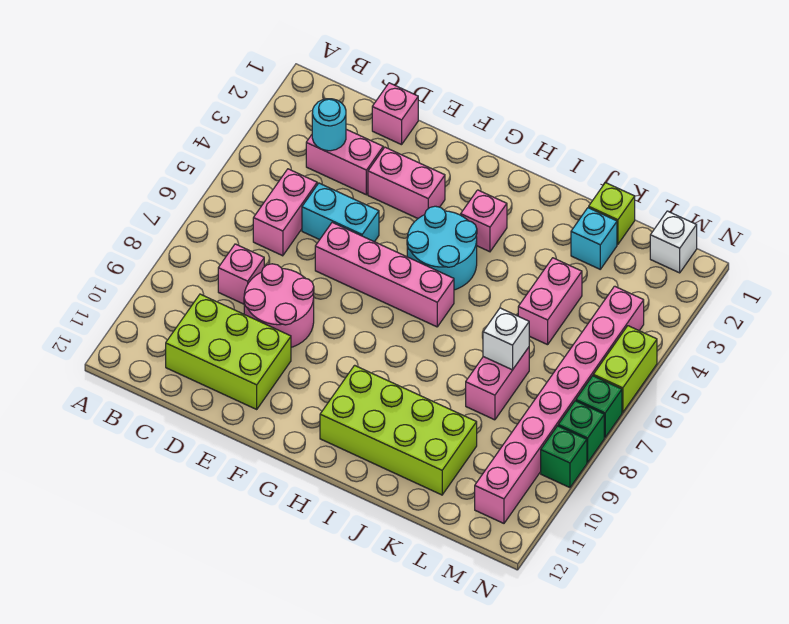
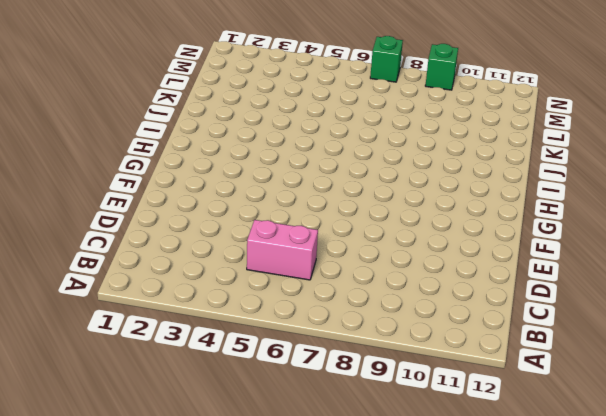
none -> pink 1x2 brick [306,129,383,195]
none -> pink 1x1 brick [218,244,264,304]
none -> lime 2x3 brick [166,294,291,409]

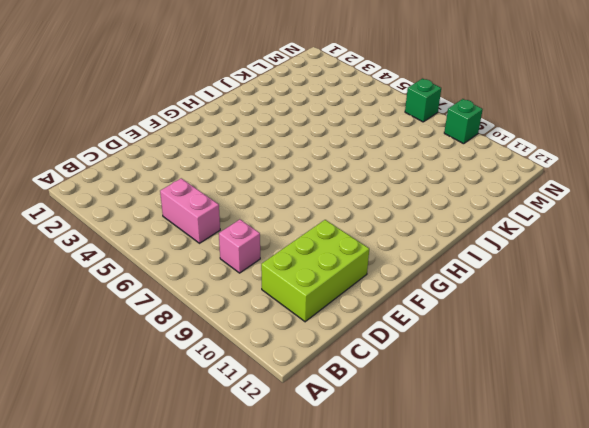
none -> pink 1x2 brick [306,129,383,195]
none -> pink 1x1 brick [372,83,418,145]
none -> cyan 1x2 brick [302,183,379,242]

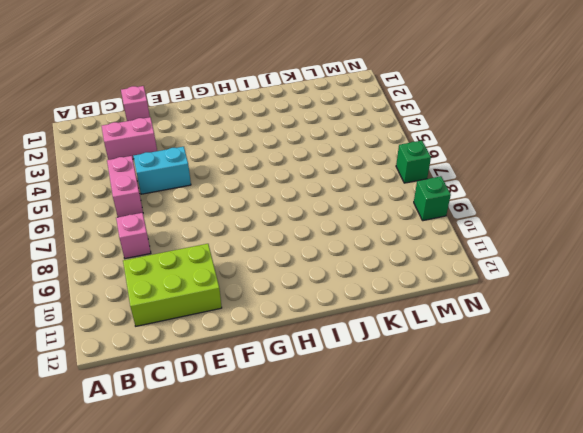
none -> pink 2x2 round brick [244,264,314,347]
none -> pink 1x2 brick [368,147,445,218]
none -> pink 1x4 brick [315,222,454,327]

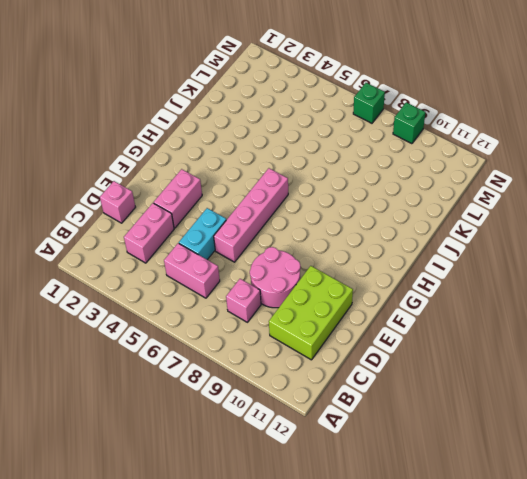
none -> cyan 2x2 round brick [407,206,477,290]
none -> pink 1x1 brick [461,190,507,252]
none -> lime 2x4 brick [320,365,477,495]

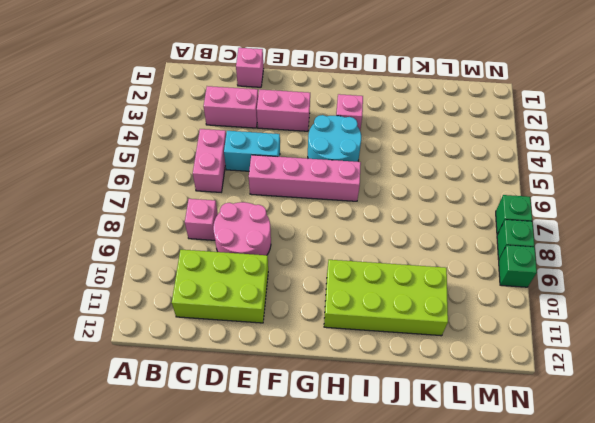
none -> lime 1x1 brick [589,183,635,244]
none -> cyan 1x1 brick [571,208,617,269]
none -> pink 1x2 brick [518,258,582,345]

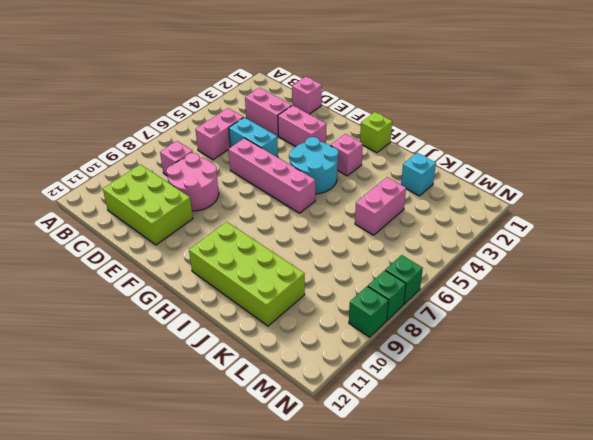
lime 1x1 brick [360,112,392,153] -> lime 1x1 brick moved to [589,183,635,244]
none -> pink 1x2 brick [466,347,529,420]
none -> white 1x1 brick [650,211,697,273]
none -> pink 1x8 brick [475,286,644,523]

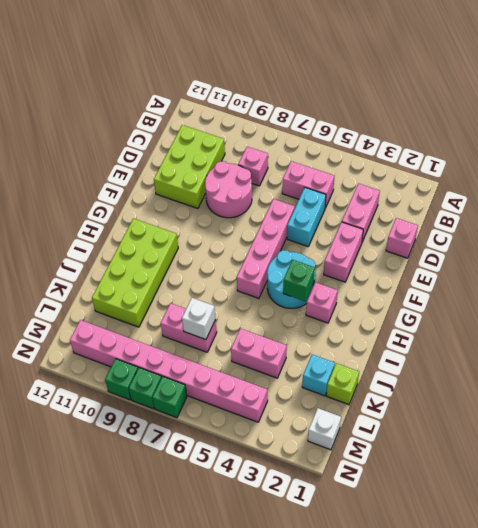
green 1x1 brick [283,260,315,301] -> none
none -> lime 1x2 brick [593,326,657,413]
none -> cyan 1x1 round brick [312,99,346,151]

